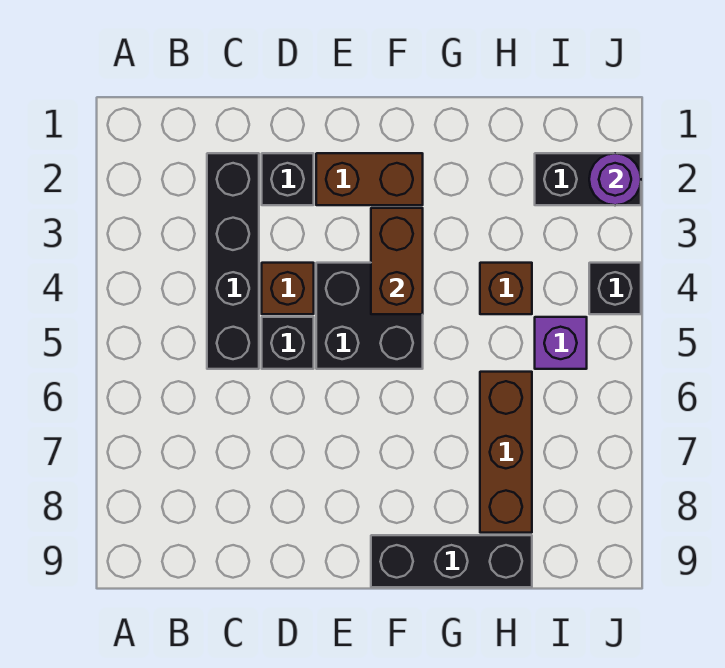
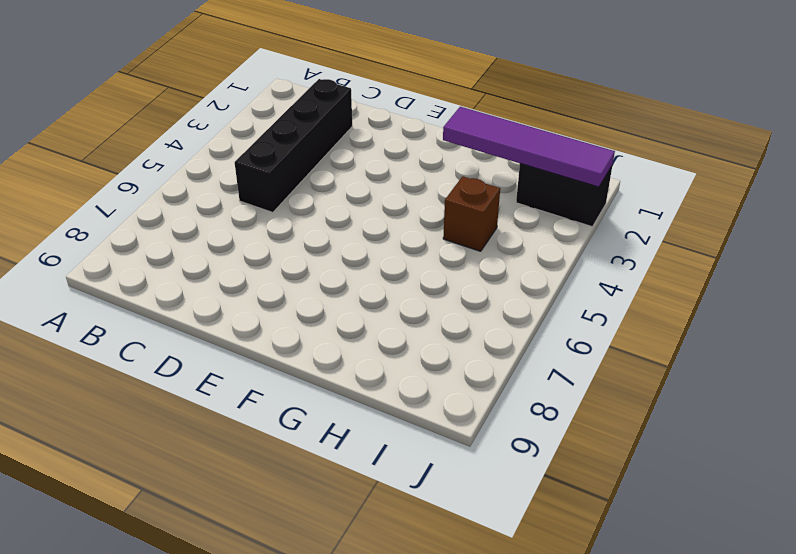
purple 1x4 tile [443,107,615,187] -> purple 1x1 round brick [589,153,641,205]
none -> black 1x1 brick [262,153,314,205]
none -> brown 1x1 brick [262,263,314,314]
none -> black 1x1 brick [262,317,314,369]

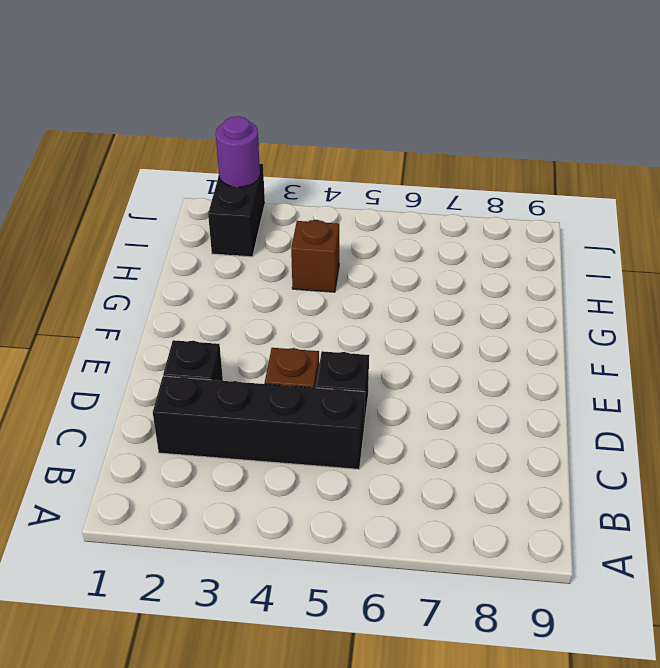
none -> brown 1x2 brick [316,153,423,205]
none -> black 2x2 brick [316,263,423,369]
none -> black 1x3 brick [371,535,532,587]

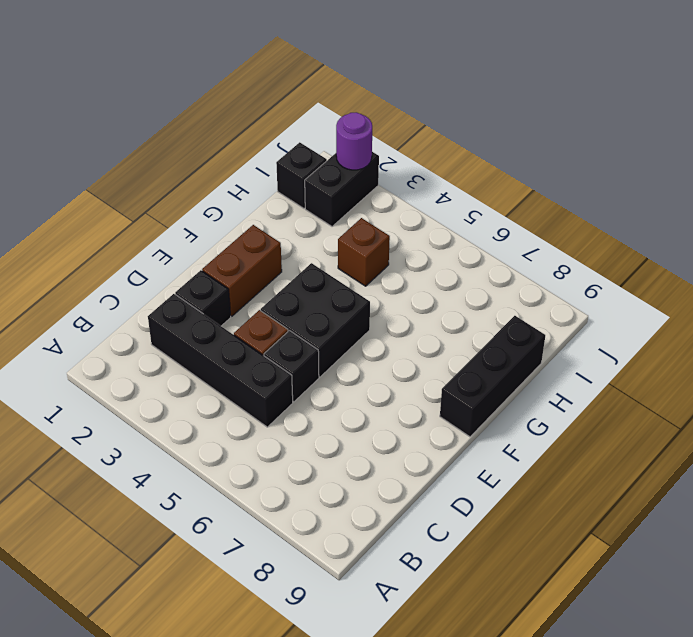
black 1x1 brick [276,142,327,208] -> black 1x1 brick moved to [589,263,641,314]
none -> brown 1x3 brick [480,372,532,533]
none -> purple 1x1 brick [535,317,587,369]
none -> brown 1x2 brick [371,208,423,314]

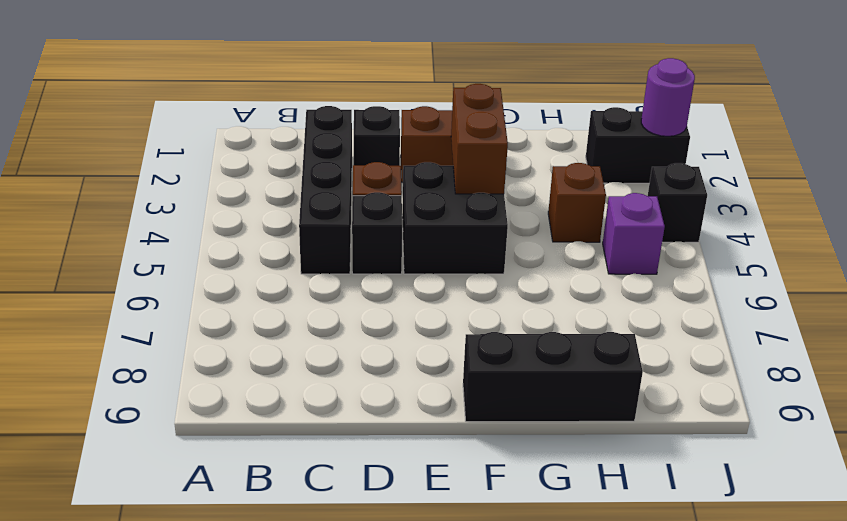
none -> brown 1x3 brick [480,372,532,533]

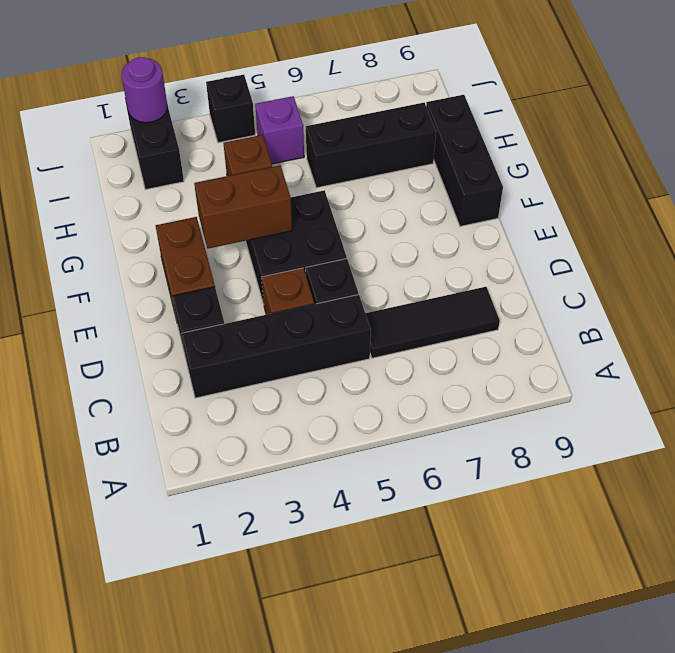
black 1x3 tile [365,287,500,358] -> none
black 1x3 brick [306,103,436,188] -> brown 1x3 brick [480,372,532,533]

